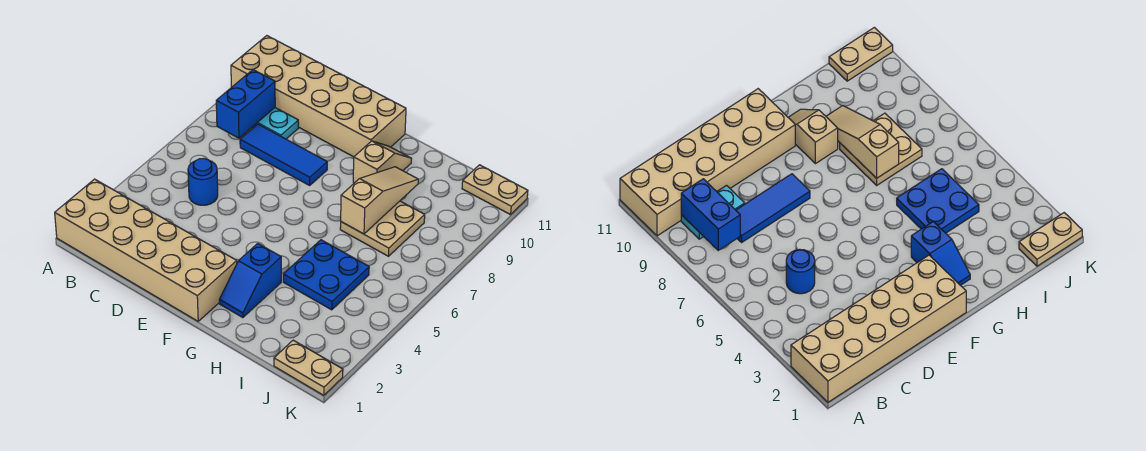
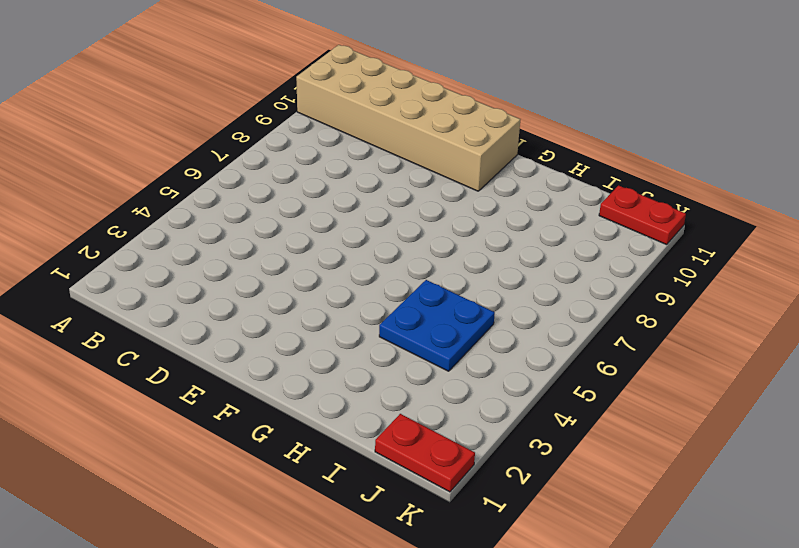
red 1x2 plate [375,414,475,492] -> tan 1x2 plate [274,340,343,395]
red 1x2 plate [599,185,686,245] -> tan 1x2 plate [462,165,528,215]
none -> tan 2x6 brick [55,179,237,321]
none -> cyan 1x2 plate [252,108,298,139]
none -> blue 1x1 round brick [188,158,218,205]

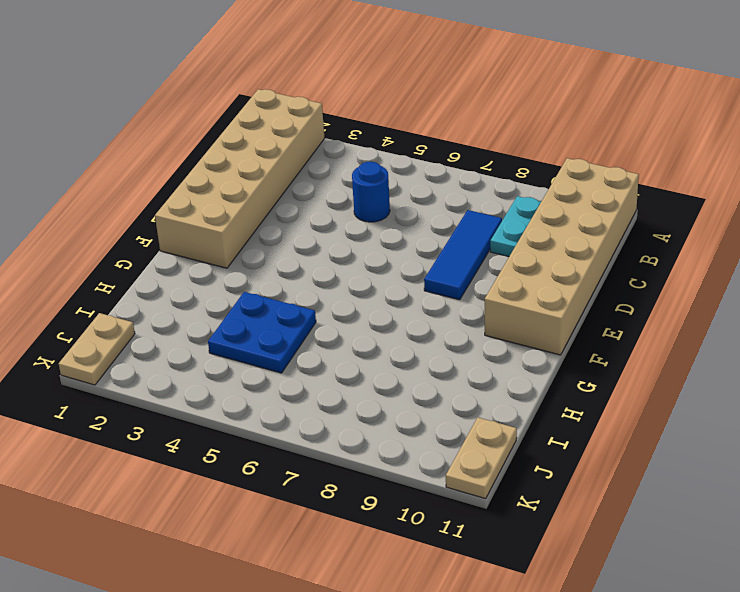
none -> blue 1x2 slope [219,244,281,318]
none -> tan 1x2 slope [353,141,412,183]
none -> tan 2x2 plate [340,201,425,256]

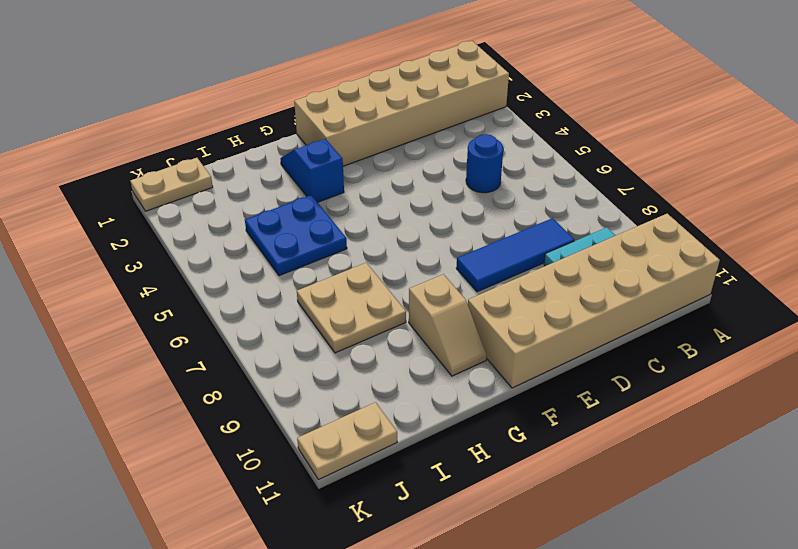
none -> blue 1x2 brick [216,70,275,138]
none -> tan 1x3 slope [341,167,418,234]

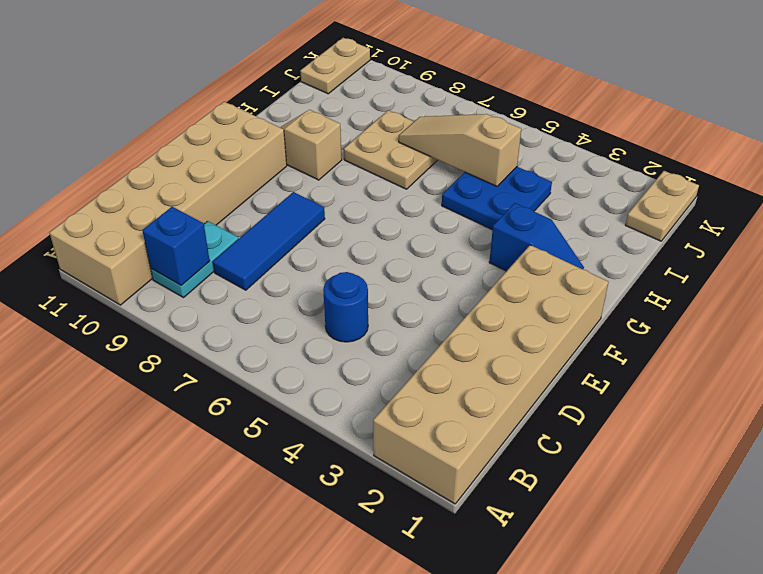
blue 1x1 brick [142,207,210,285] -> blue 1x2 brick [216,70,275,138]
tan 1x3 slope [399,114,521,186] -> tan 1x3 slope moved to [341,167,418,234]

